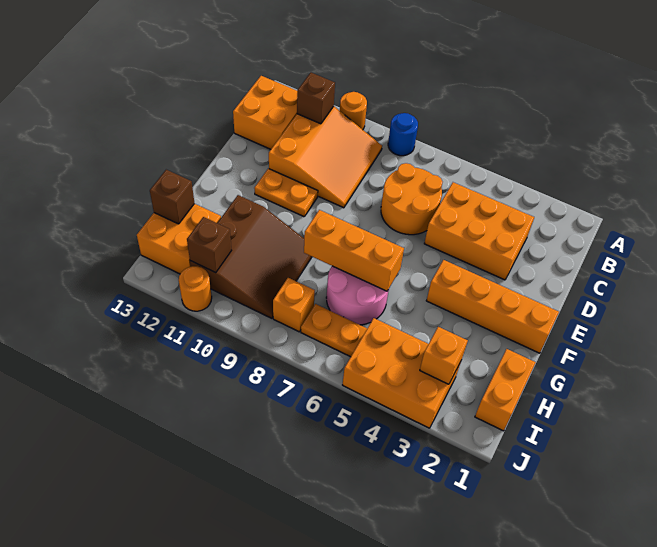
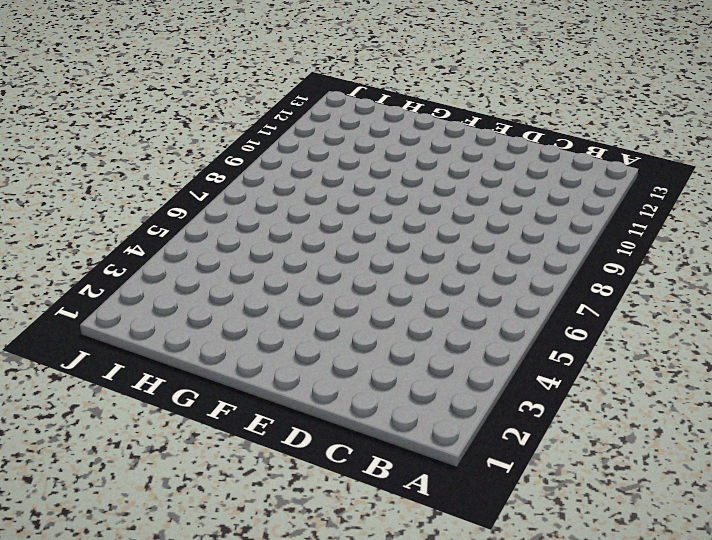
none -> blue 1x1 round brick [388,113,418,156]
none -> orange 1x1 round brick [340,92,367,130]
none -> orange 3x3 slope [269,106,382,208]

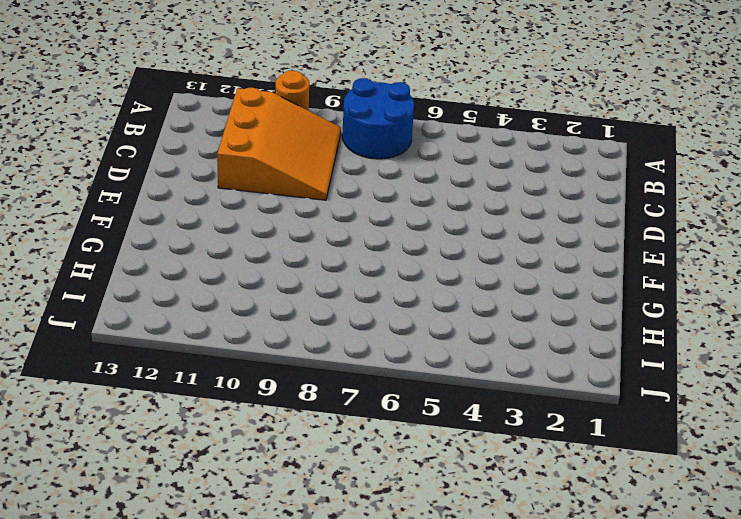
blue 2x2 round brick [342,78,414,159] -> blue 1x1 round brick [388,113,418,156]
none -> orange 2x2 brick [233,76,297,149]
none -> orange 2x3 brick [424,182,534,280]
none -> orange 2x2 round brick [381,163,442,235]

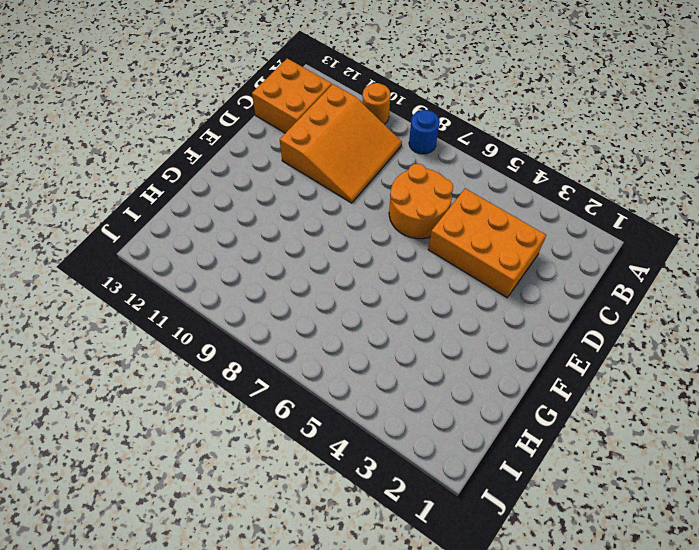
none -> orange 1x2 plate [254,168,318,217]
none -> orange 1x4 brick [426,260,559,353]
none -> pink 2x2 round brick [326,266,389,325]

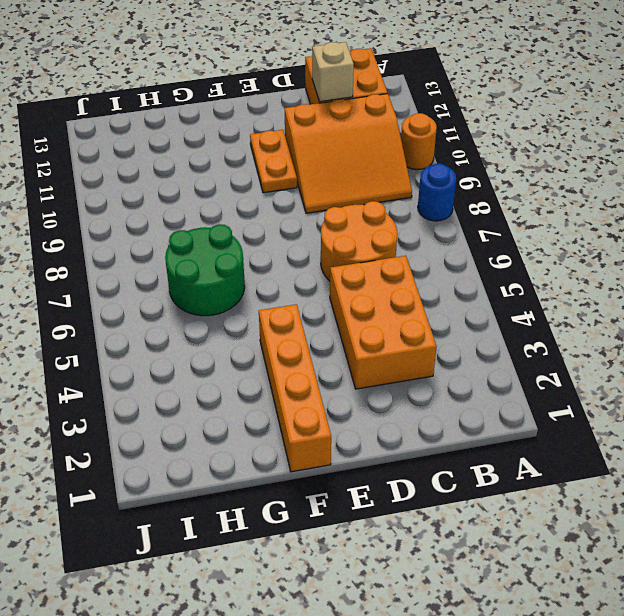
tan 1x1 brick [312,42,354,102] -> none
green 2x2 round brick [165,224,245,316] -> pink 2x2 round brick [326,266,389,325]
none -> brown 3x3 slope [190,195,312,318]
none -> orange 1x2 brick [475,349,536,431]
none -> orange 2x2 brick [137,204,221,274]

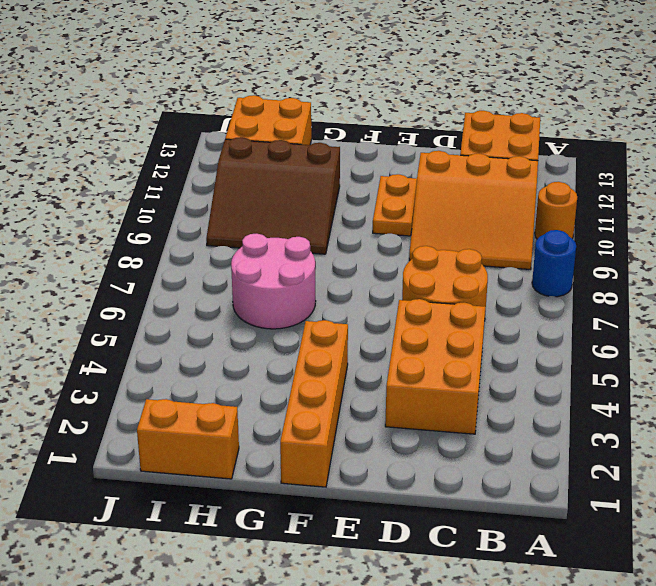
none -> orange 2x3 brick [343,318,461,428]
none -> orange 1x2 plate [301,304,367,357]
none -> orange 1x1 brick [273,278,315,332]

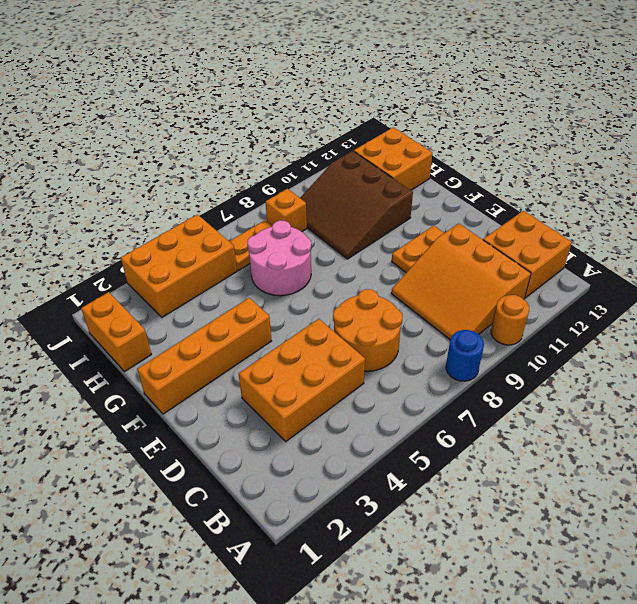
none -> orange 1x1 round brick [179,266,212,311]
none -> brown 1x1 brick [297,73,335,124]
none -> orange 1x3 brick [304,210,404,291]

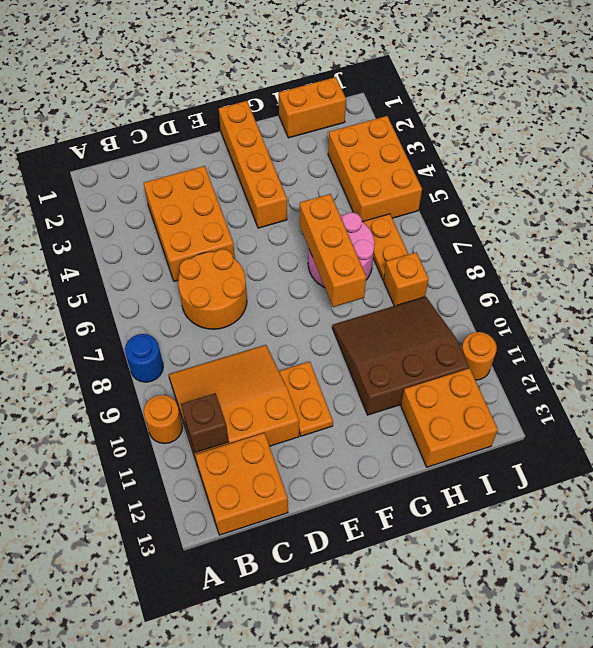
none -> brown 1x1 brick [150,170,194,224]
none -> orange 1x1 brick [420,327,468,384]
none -> brown 1x1 brick [187,217,231,273]

